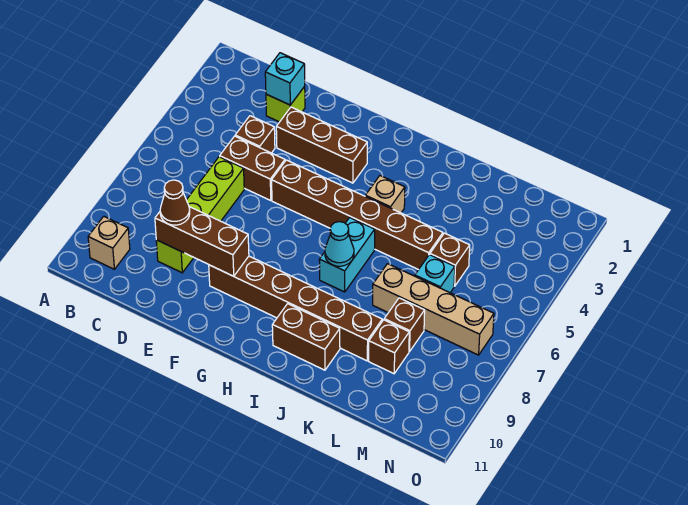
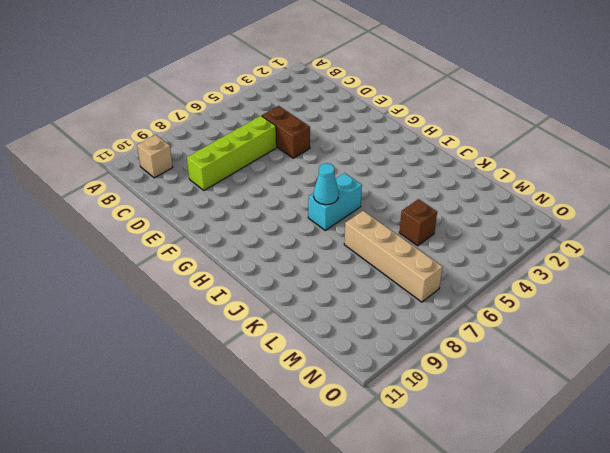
none -> lime 1x1 brick [266,87,305,122]
none -> brown 1x1 brick [235,116,275,153]
none -> brown 1x3 brick [276,107,367,183]

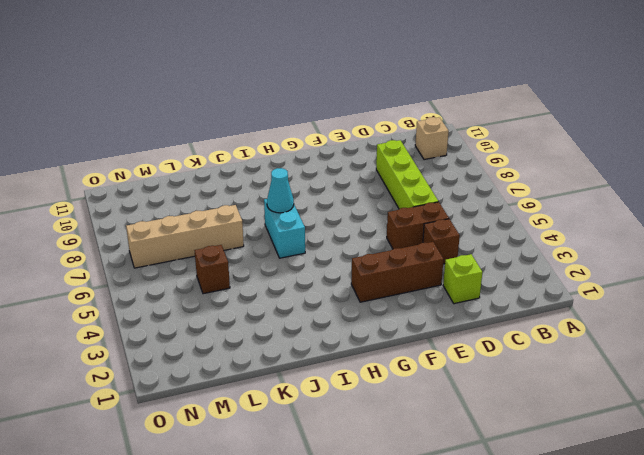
none -> brown 1x6 brick [272,160,443,270]
none -> brown 1x6 brick [209,256,382,361]
none -> tan 1x1 brick [365,176,405,213]

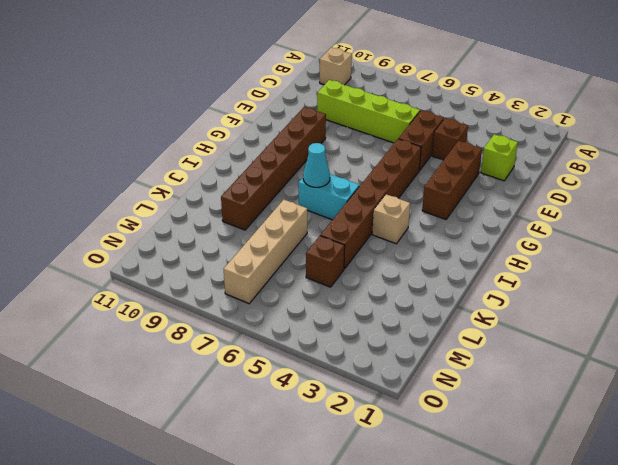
none -> brown 1x2 brick [272,304,340,370]
none -> cyan 1x1 brick [415,255,455,293]
none -> brown 1x1 brick [384,298,425,352]

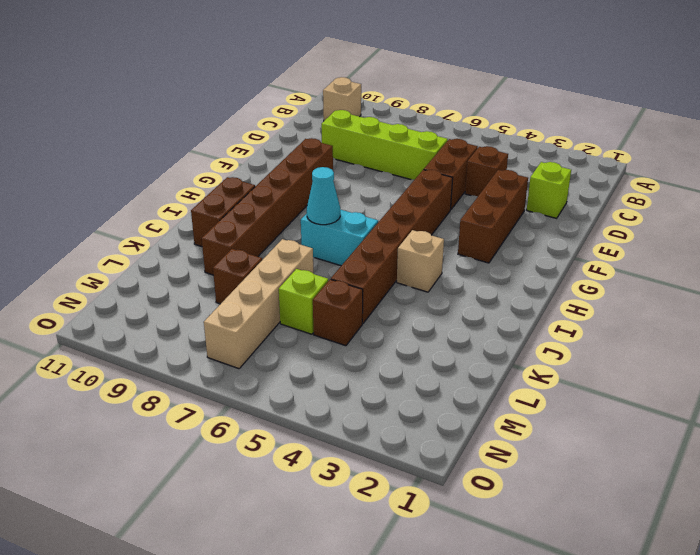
lime 1x1 brick [279,269,328,334] -> cyan 1x1 brick [415,255,455,293]
none -> brown 1x1 brick [369,320,409,374]
none -> cyan 1x1 brick [265,53,305,105]
none -> brown 1x3 brick [155,207,249,276]

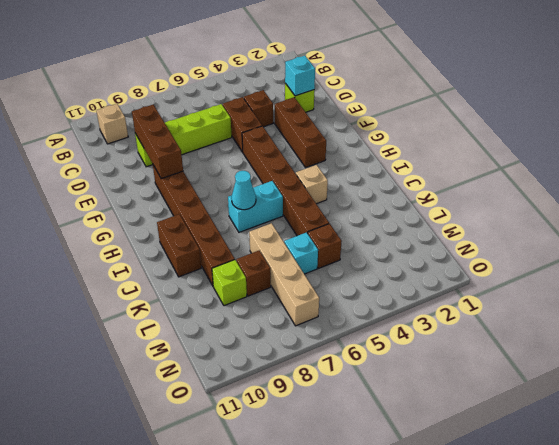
lime 1x1 brick [212,260,247,306] -> brown 1x1 brick [369,320,409,374]
none -> brown 1x1 cone [160,180,190,225]

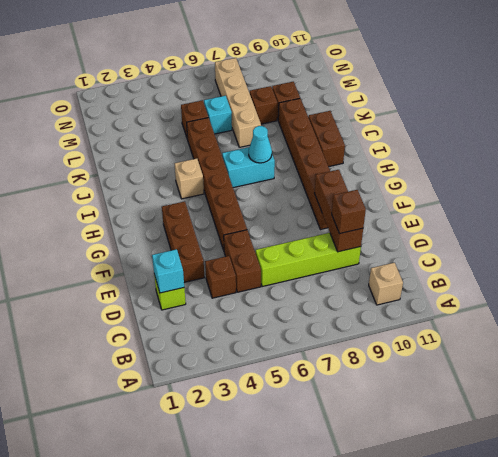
brown 1x1 brick [332,190,366,234] -> brown 1x1 cone [160,180,190,225]

